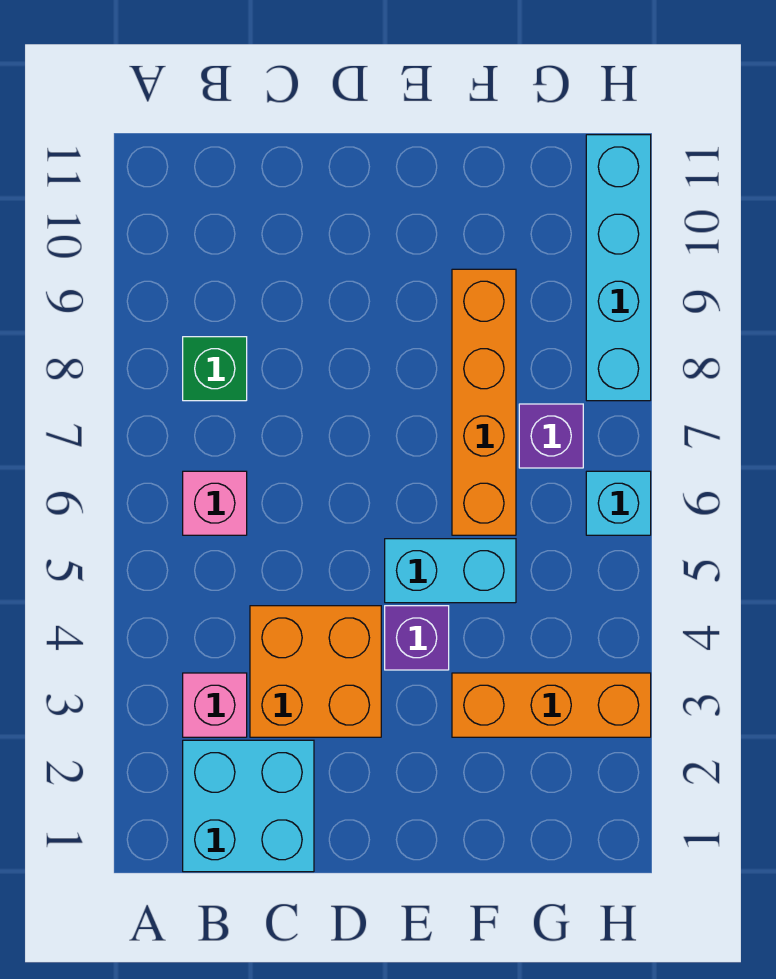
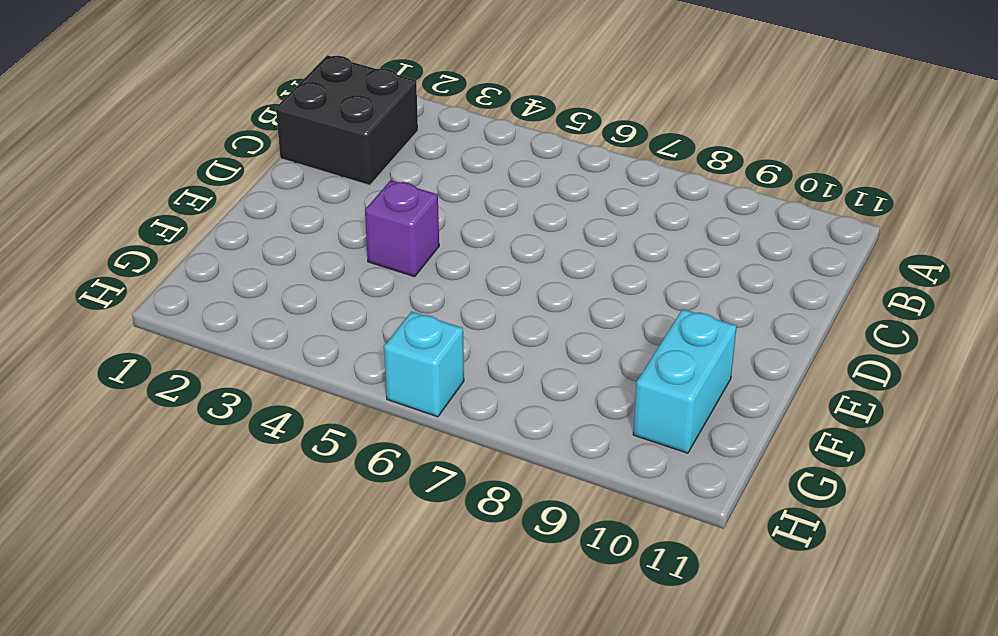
black 2x2 brick [276,55,418,185] -> cyan 2x2 brick [183,740,314,872]
cyan 1x2 brick [633,309,737,453] -> cyan 1x2 brick moved to [385,539,516,603]
none -> pink 1x1 brick [183,673,247,737]
none -> pink 1x1 brick [183,471,247,535]
none -> green 1x1 brick [183,337,247,401]

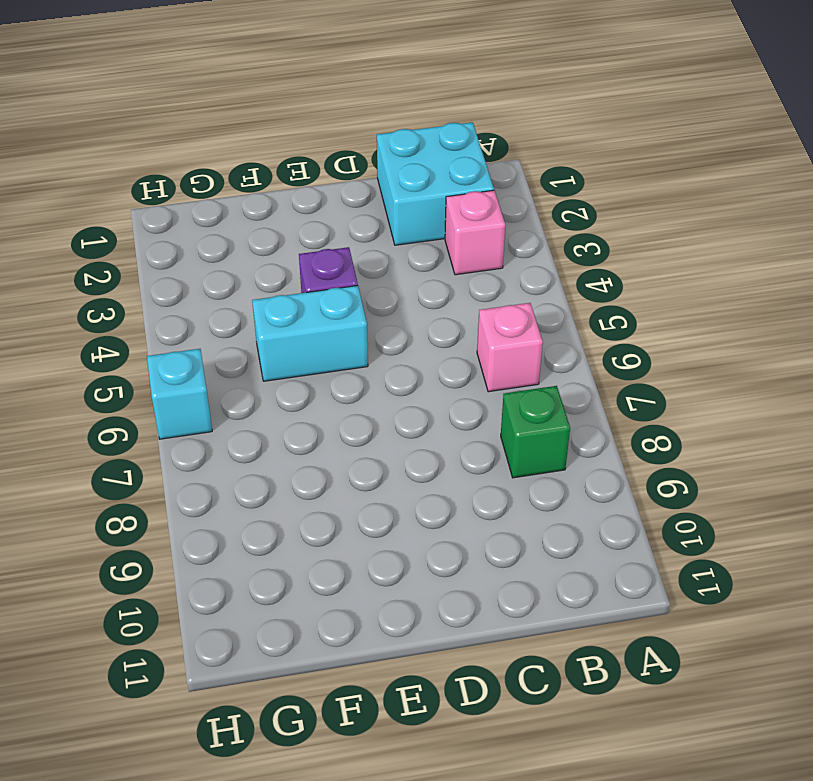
none -> orange 2x2 brick [250,606,381,737]
none -> orange 1x3 brick [452,673,651,737]
none -> orange 1x4 brick [452,269,516,535]

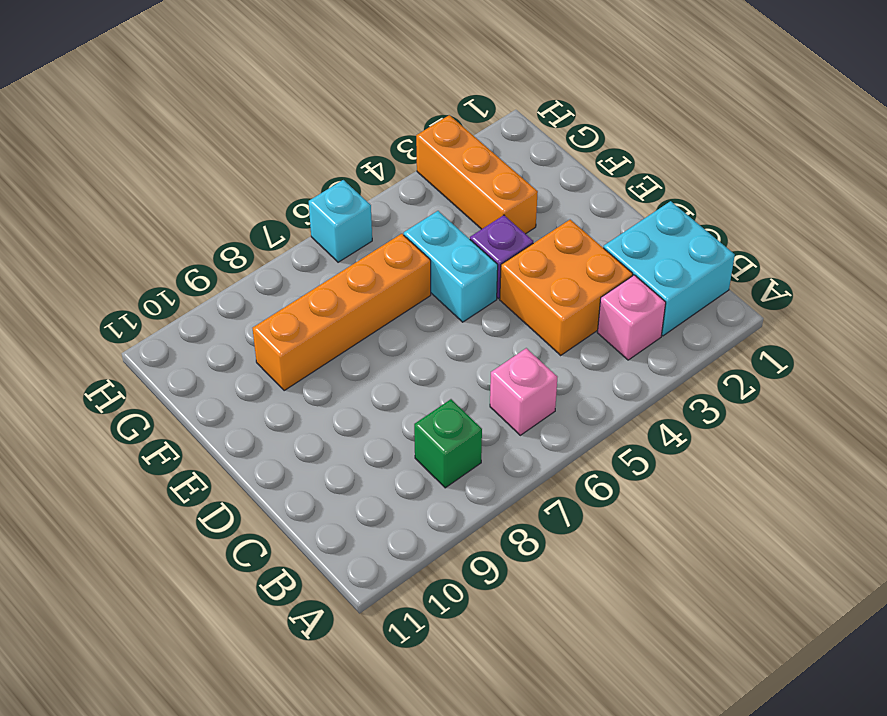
none -> purple 1x1 brick [519,404,583,468]
none -> cyan 1x4 brick [586,135,651,401]

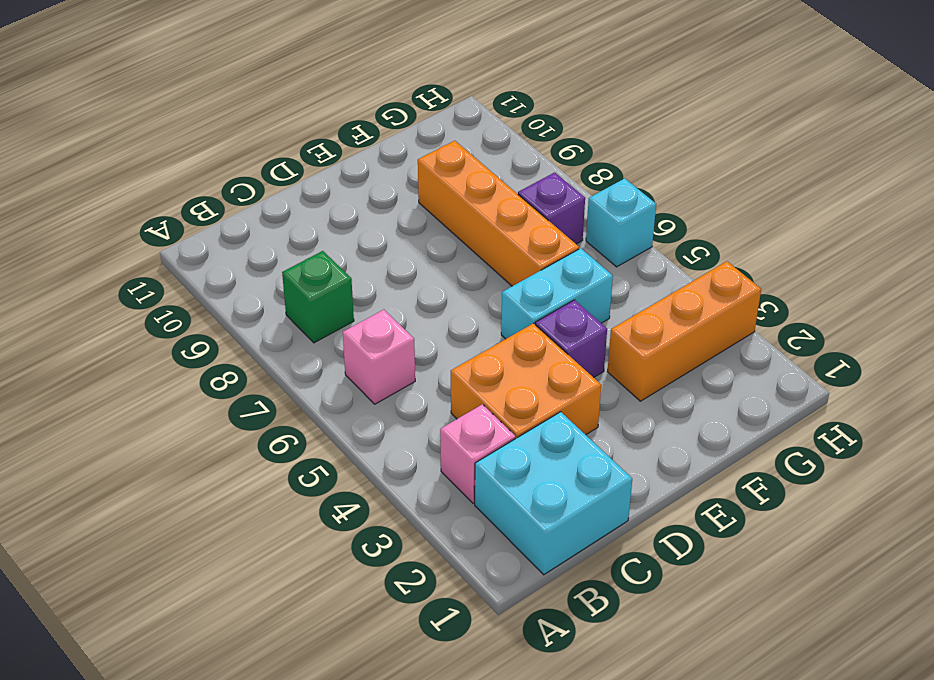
none -> cyan 1x4 brick [586,135,651,401]

